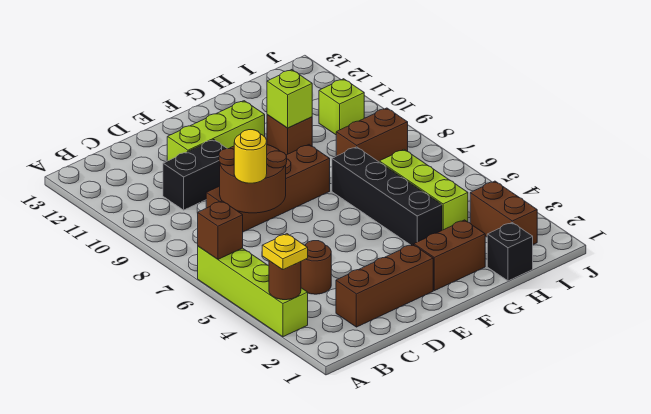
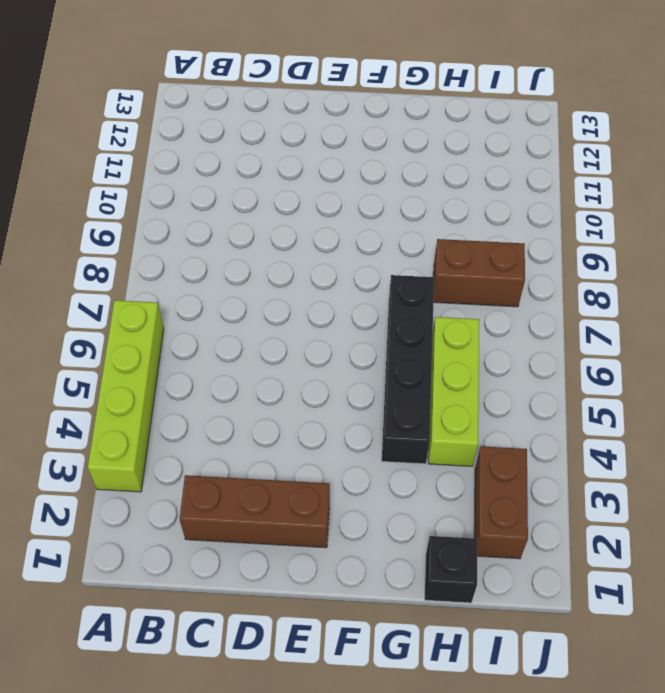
none -> brown 1x1 round brick [301,241,331,294]
none -> brown 1x4 brick [206,145,330,232]
none -> black 1x2 brick [163,140,227,210]

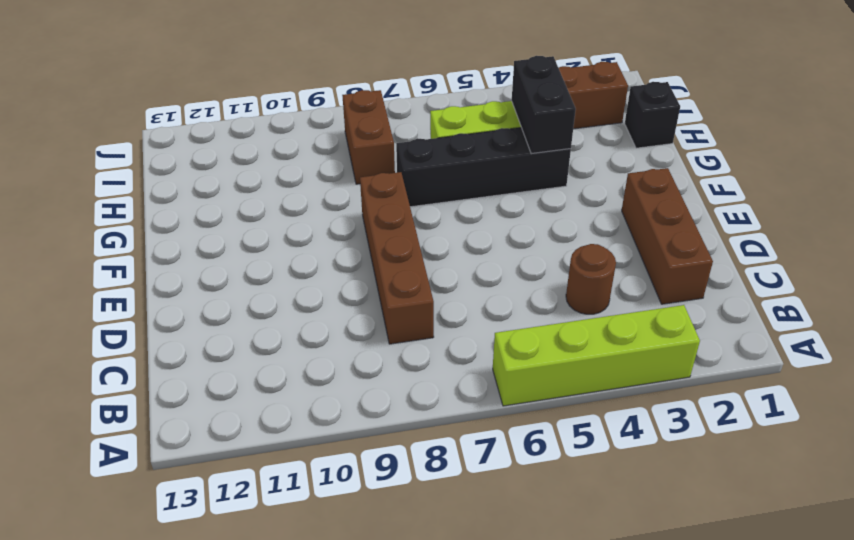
black 1x2 brick [512,56,576,154] -> black 1x2 brick moved to [163,140,227,210]
none -> lime 1x3 brick [167,101,265,161]
none -> brown 1x2 brick [414,220,485,291]
none -> brown 1x1 brick [267,115,312,155]

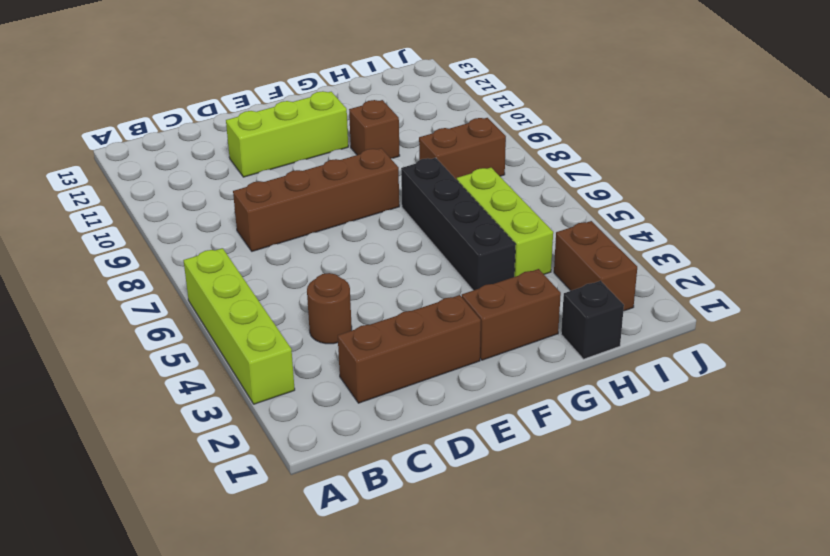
none -> black 1x2 brick [163,140,227,210]
none -> lime 1x1 brick [319,79,364,135]
none -> brown 1x1 round brick [269,261,301,300]

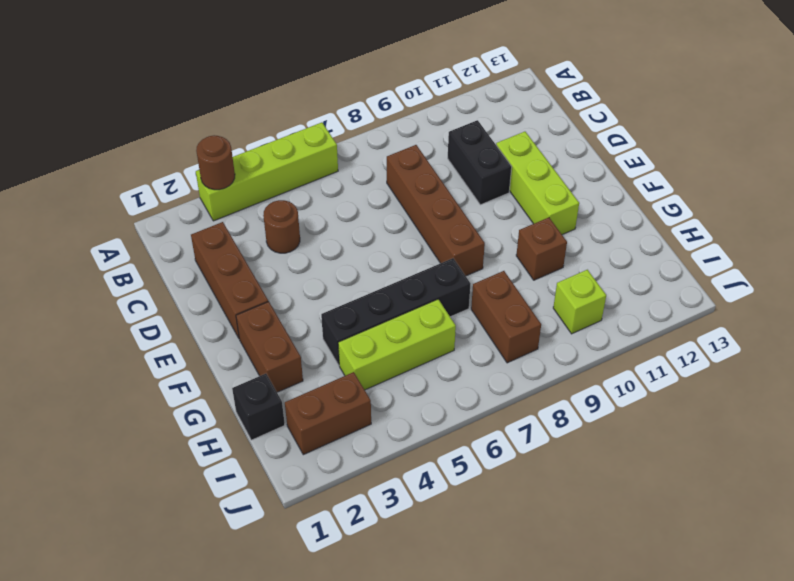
none -> brown 1x1 brick [198,201,243,259]
none -> brown 2x2 round brick [219,145,287,213]
none -> lime 1x1 brick [267,70,312,128]

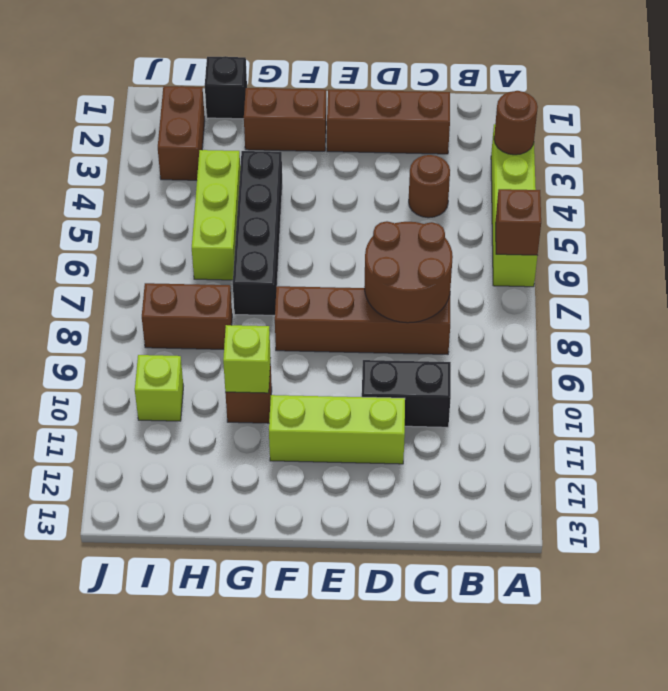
none -> yellow 1x1 plate [262,234,308,270]
none -> yellow 1x1 round brick [234,130,267,183]

